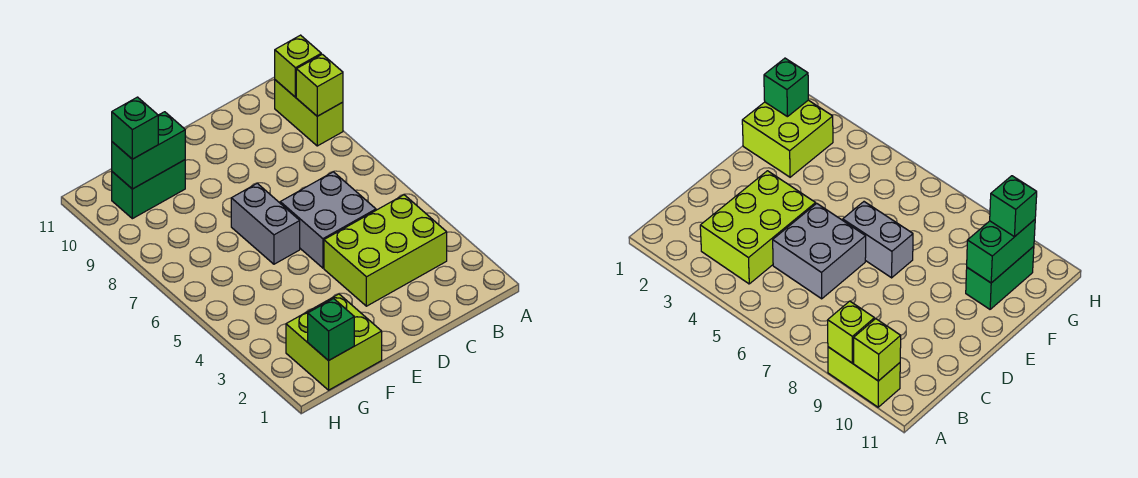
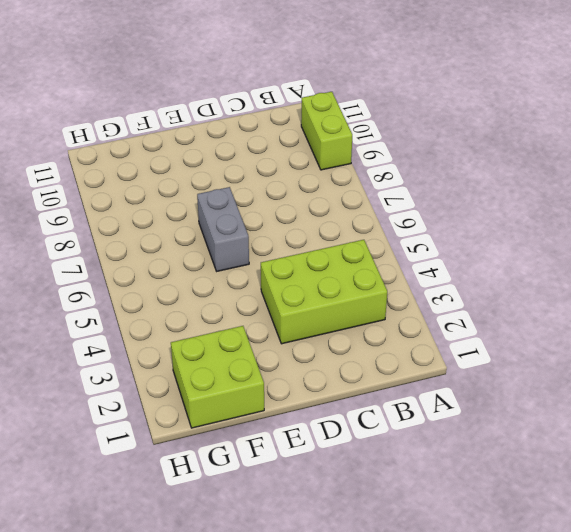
none -> grey 2x2 brick [280,172,376,268]
none -> green 1x2 brick [112,160,185,219]

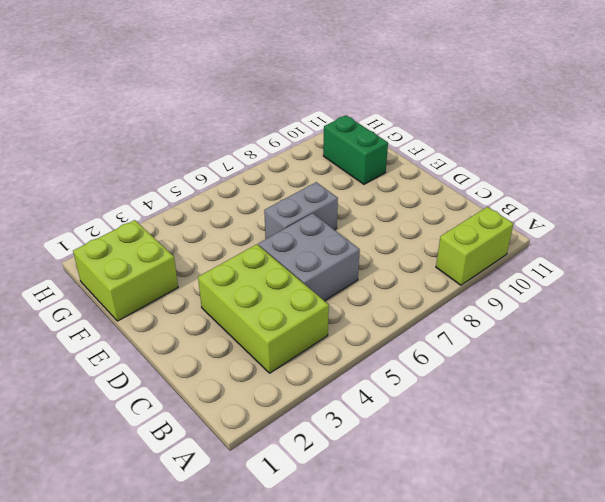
none -> lime 1x1 brick [296,54,343,116]
none -> lime 1x1 brick [275,35,321,97]

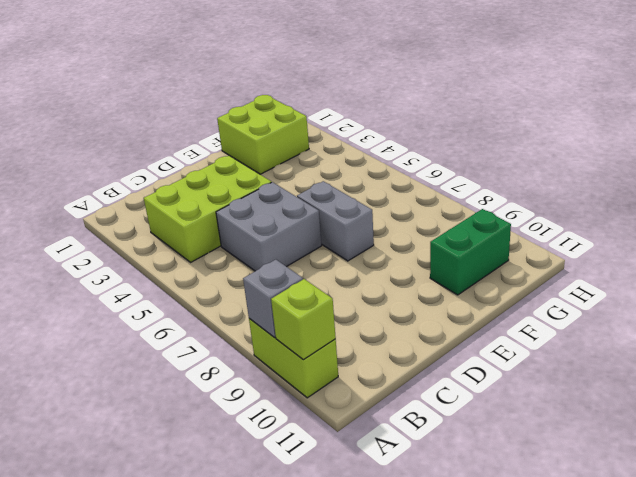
grey 1x1 brick [243,260,303,338] -> lime 1x1 brick [296,54,343,116]
none -> green 1x2 brick [112,112,185,189]
none -> green 1x1 brick [308,299,354,361]

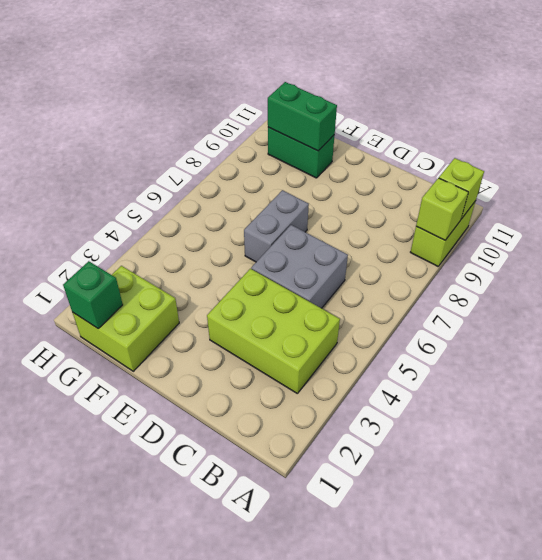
none -> green 1x1 brick [112,97,158,159]

